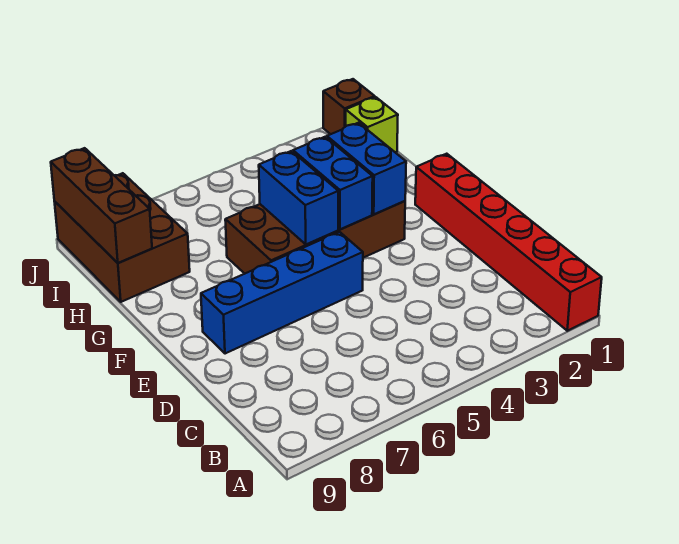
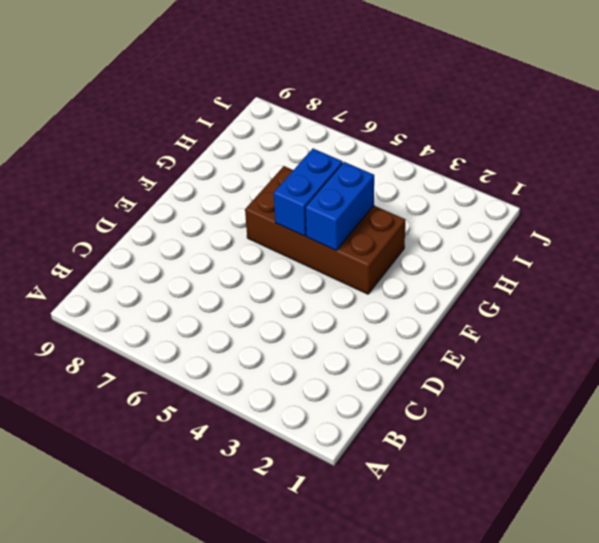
none -> red 1x6 brick [415,154,602,331]
none -> blue 1x4 brick [201,232,363,354]

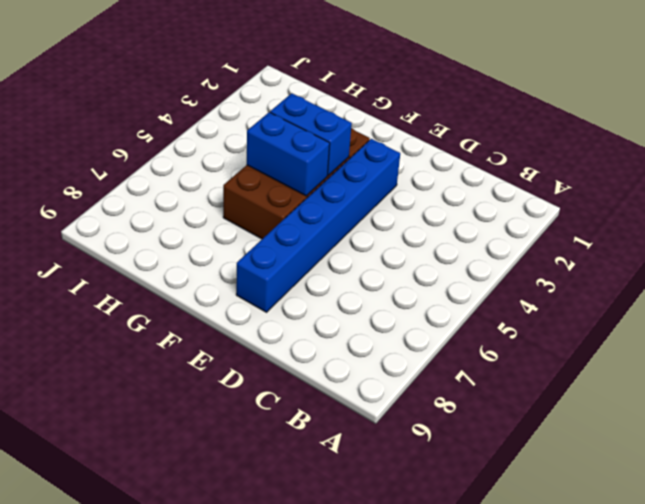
blue 1x6 brick [236,139,400,312] -> blue 1x4 brick [201,232,363,354]
none -> red 1x6 brick [415,154,602,331]
none -> brown 2x3 brick [54,173,190,302]

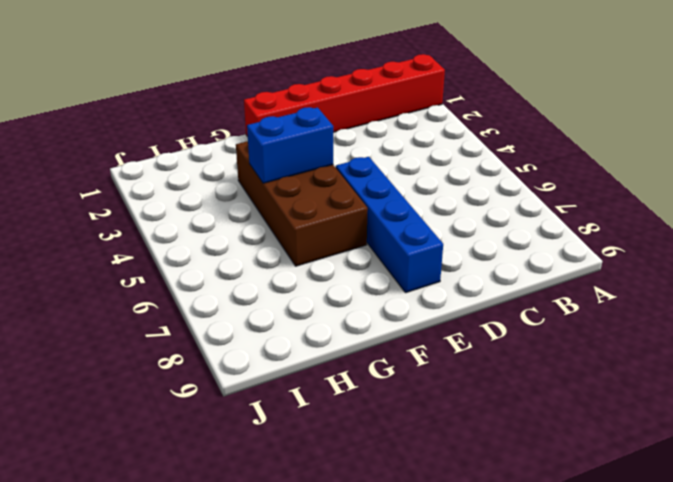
none -> brown 2x3 brick [54,173,190,302]
none -> lime 1x1 brick [346,97,398,153]

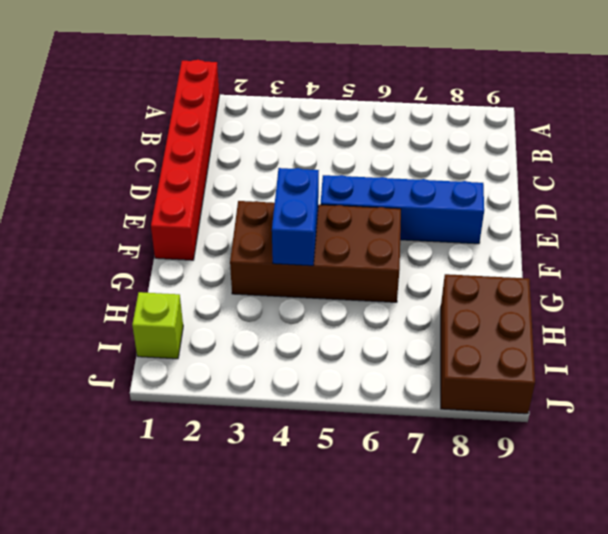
none -> brown 1x1 brick [323,79,375,134]
none -> blue 1x2 brick [327,123,406,214]

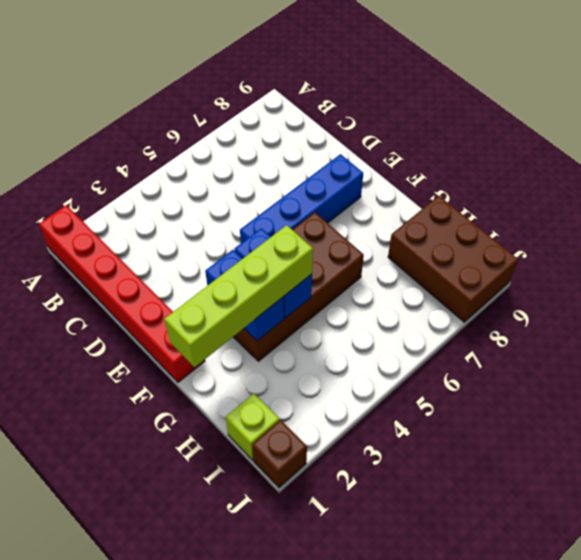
lime 1x4 brick [165,225,313,367] -> none
none -> blue 1x2 brick [259,151,338,245]
none -> brown 1x3 brick [51,148,152,263]

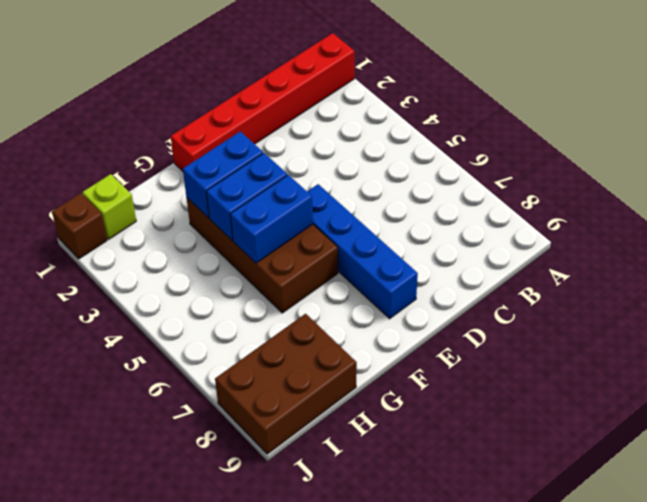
none -> brown 1x3 brick [51,148,152,263]

